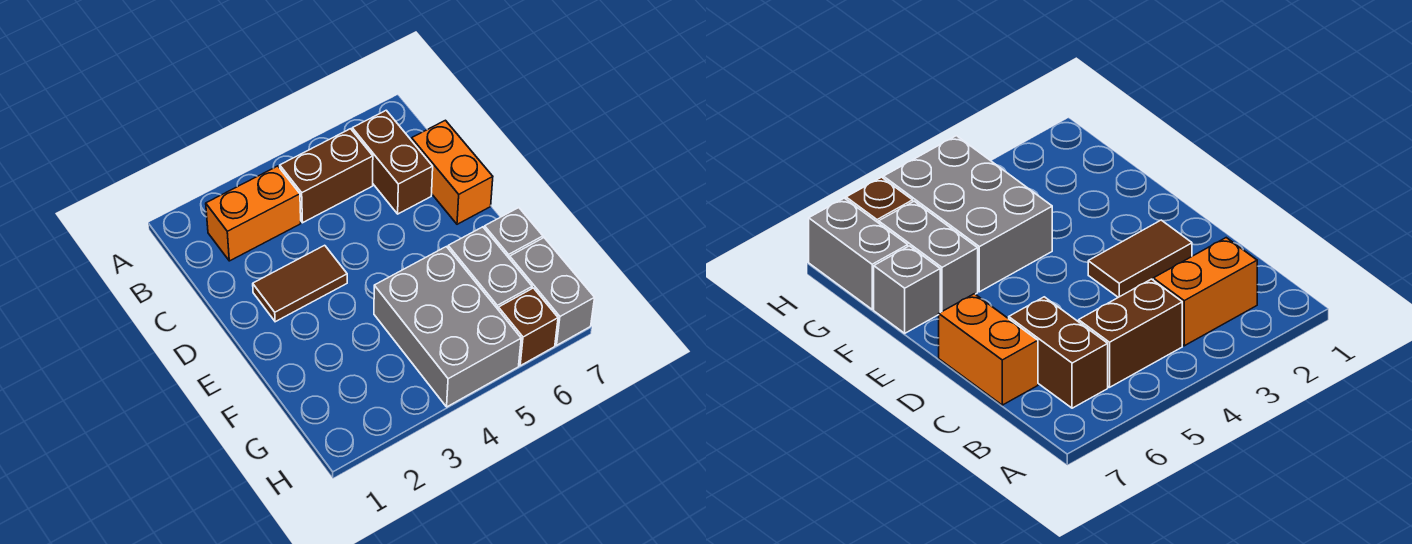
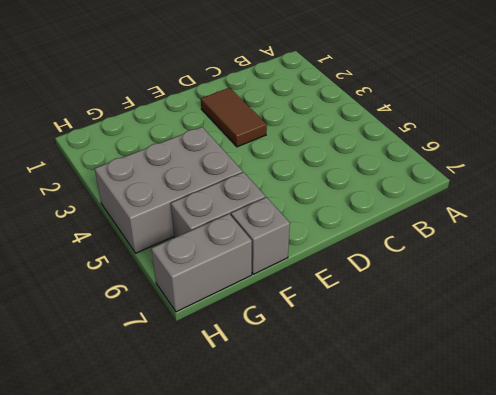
none -> orange 1x2 brick [206,166,301,261]
none -> brown 1x2 brick [280,129,373,223]

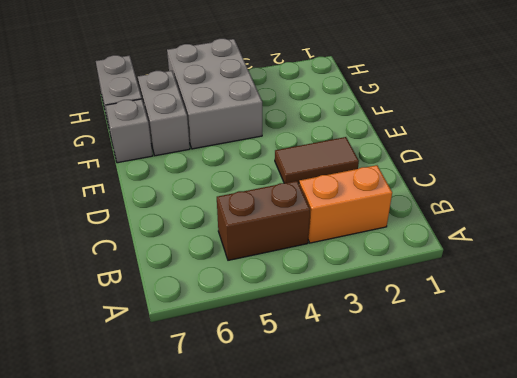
none -> brown 1x2 brick [352,110,433,214]
none -> orange 1x2 brick [412,120,493,224]

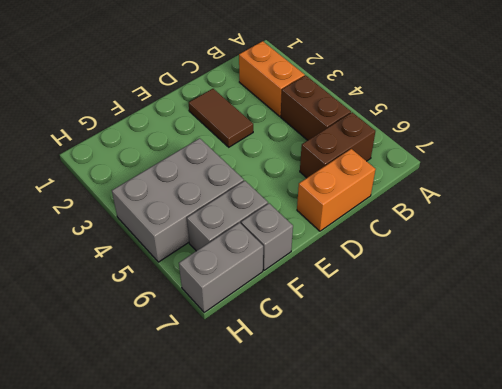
none -> brown 1x1 brick [498,288,558,366]

